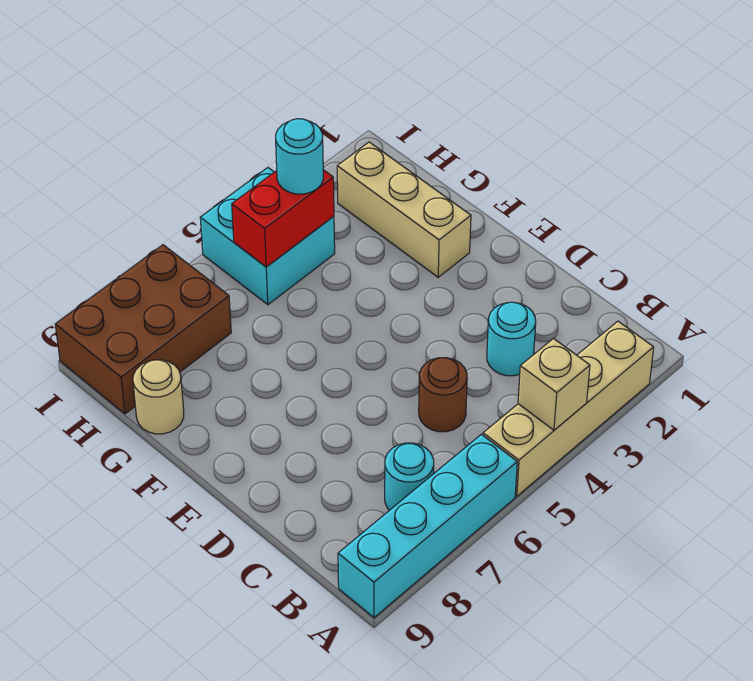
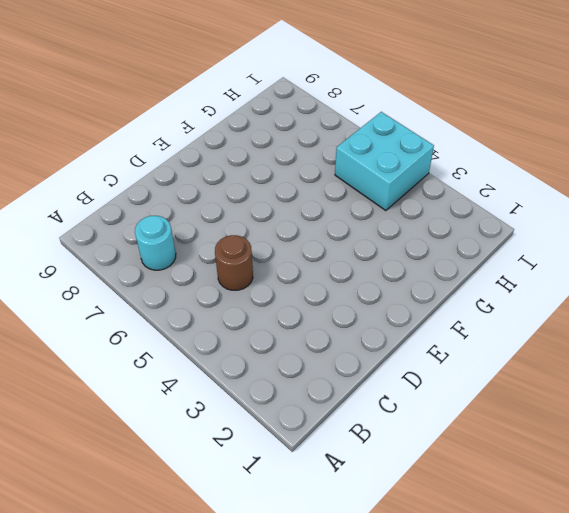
none -> tan 1x4 brick [483,321,654,496]
none -> cyan 1x4 brick [338,434,517,618]
none -> cyan 1x1 round brick [487,302,536,376]

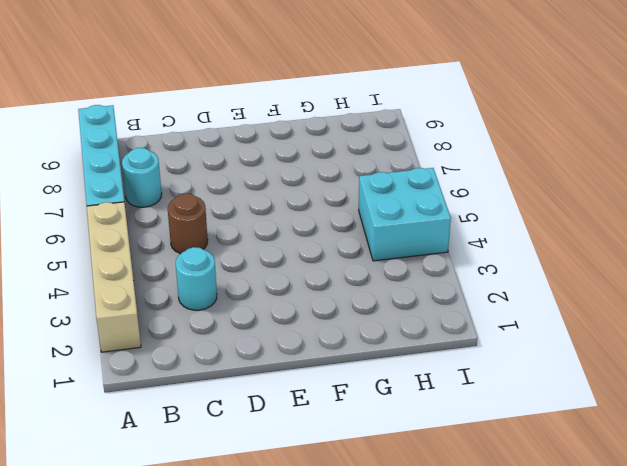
none -> tan 1x3 brick [337,142,471,277]
none -> tan 1x1 round brick [133,360,184,434]
none -> brown 2x3 brick [55,245,231,414]

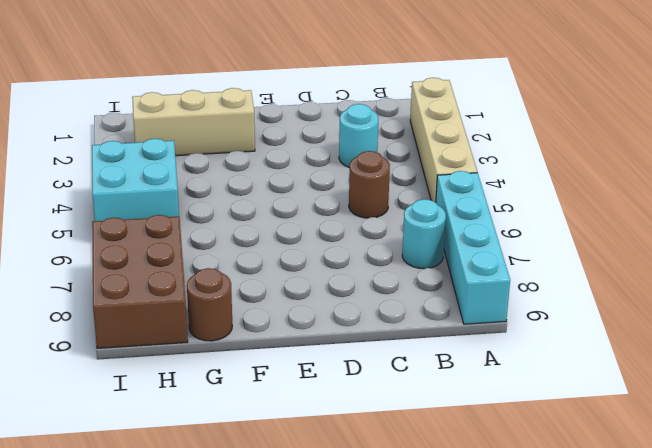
brown 1x1 round brick [187,268,232,341] -> tan 1x1 round brick [133,360,184,434]
none -> tan 1x1 brick [518,339,590,430]
none -> red 1x2 brick [232,170,334,267]
none -> cyan 1x1 round brick [276,119,323,194]

